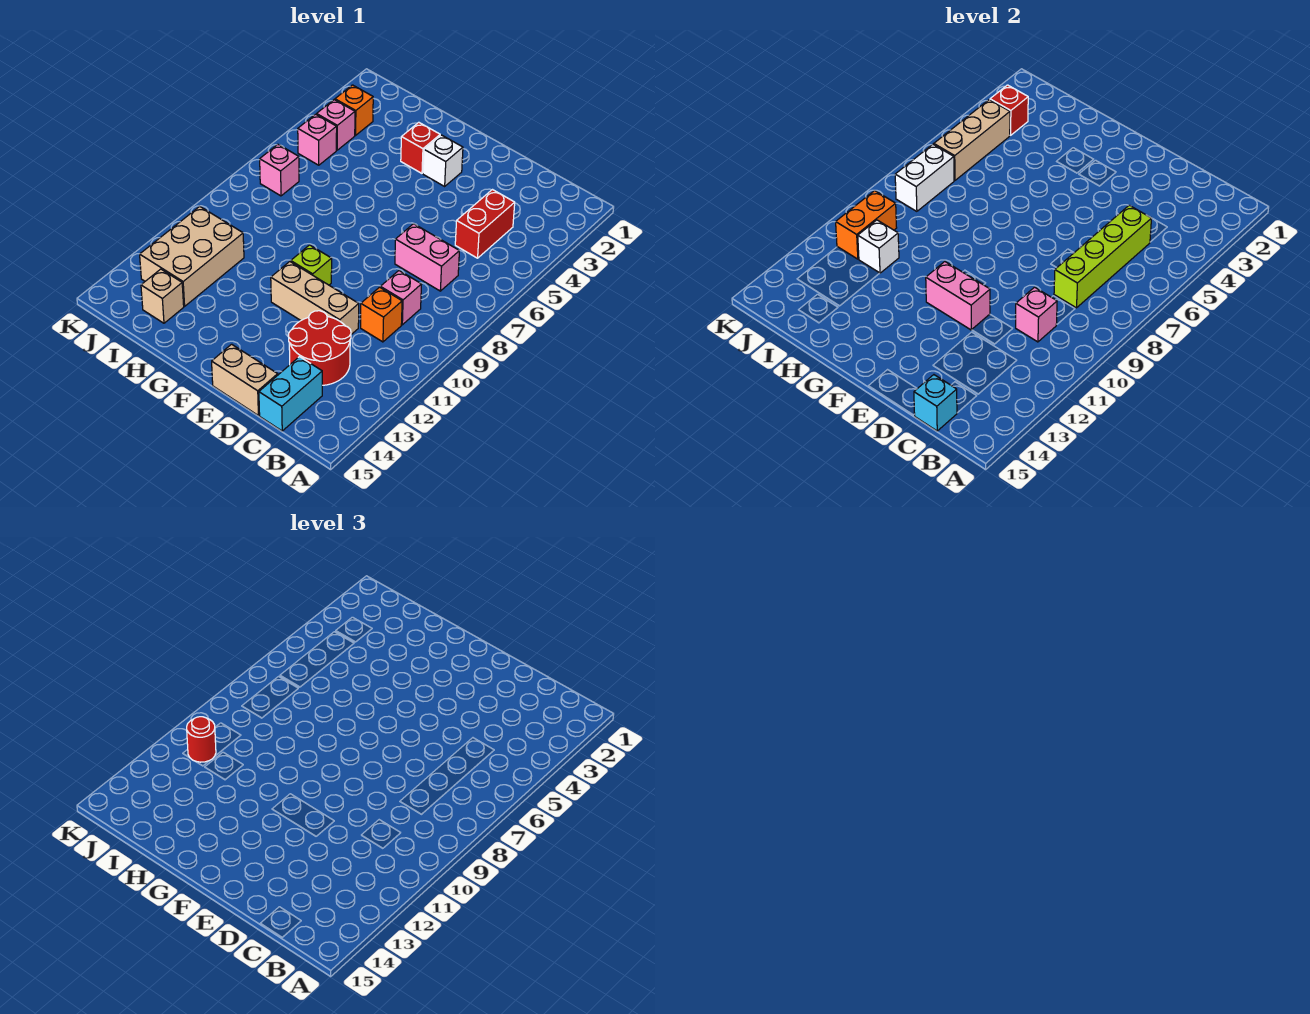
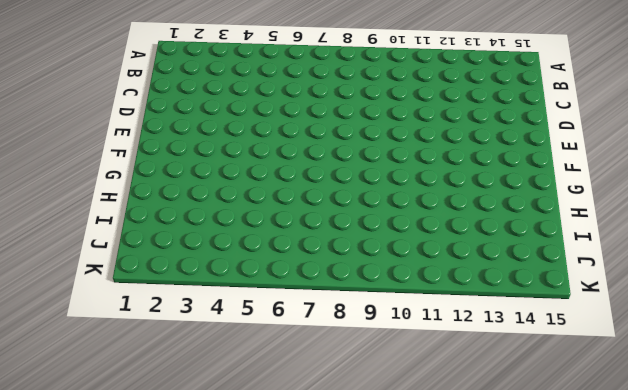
none -> red 1x2 brick [455,190,515,258]
none -> pink 1x2 brick [395,224,459,291]
none -> pink 1x1 brick [380,271,422,325]

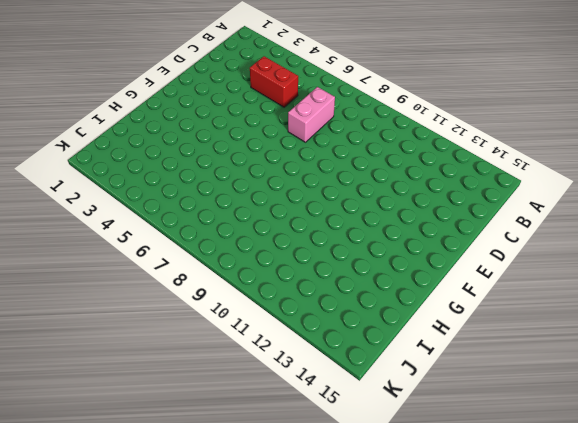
none -> pink 1x1 brick [380,271,422,325]
none -> orange 1x1 brick [361,287,402,342]
none -> red 2x2 round brick [288,311,351,385]

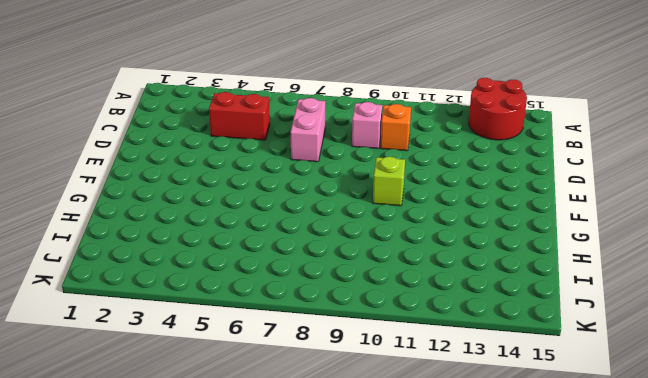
red 2x2 round brick [469,78,527,140] -> red 2x2 round brick moved to [288,311,351,385]
none -> cyan 1x2 brick [259,357,322,431]
none -> tan 1x3 brick [271,262,359,334]
none -> tan 1x2 brick [212,344,278,415]

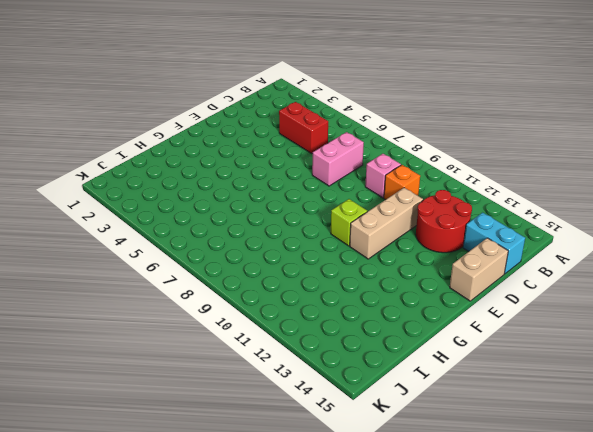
none -> white 1x1 brick [423,135,463,186]
none -> red 1x1 brick [401,122,440,173]
none -> tan 2x3 brick [140,206,244,306]

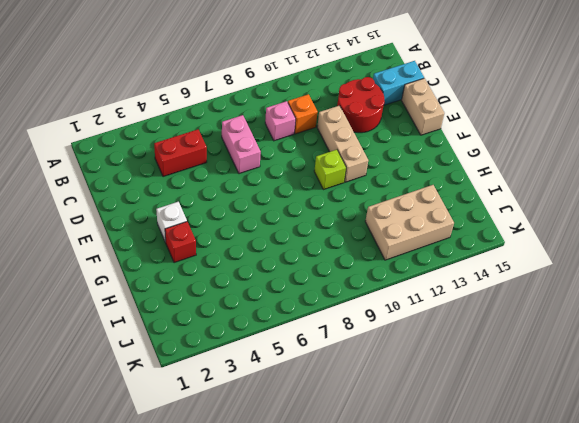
none -> tan 1x1 brick [141,269,184,323]
none -> orange 1x1 brick [335,85,373,135]
none -> pink 1x1 brick [317,100,355,150]

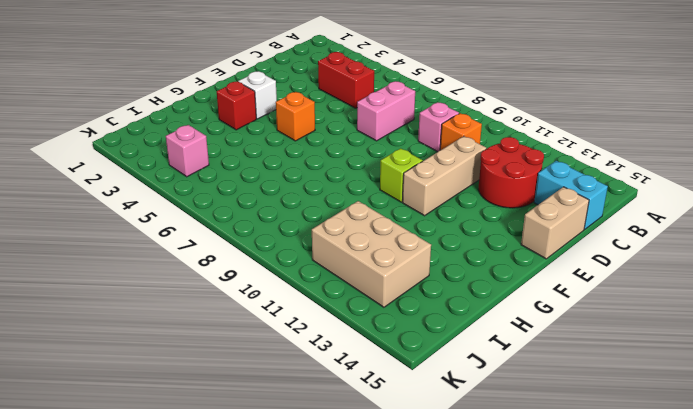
orange 1x1 brick [276,92,315,141] -> orange 1x1 brick moved to [335,85,373,135]
none -> tan 1x1 brick [141,269,184,323]
none -> pink 1x1 brick [298,114,337,165]
none -> pink 1x1 brick [260,144,299,196]

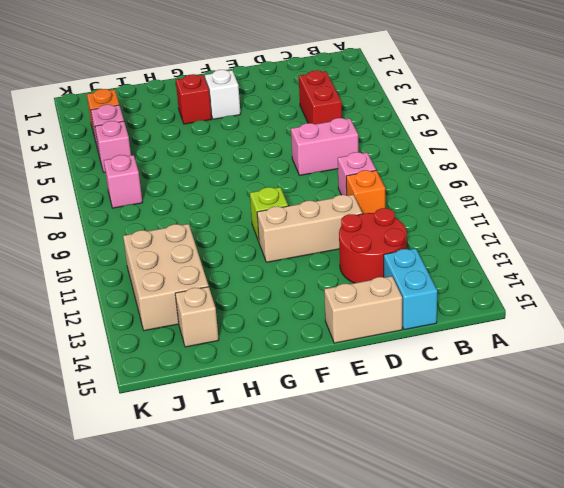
none -> lime 1x4 brick [1054,205,1152,308]
none -> pink 1x1 brick [1016,287,1057,342]
none -> cyan 1x1 brick [914,375,957,431]

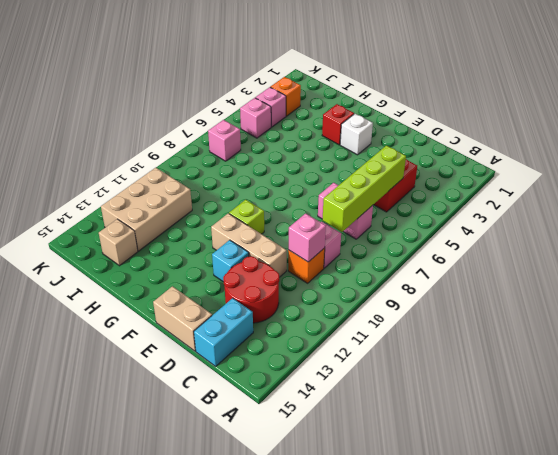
cyan 1x1 brick [212,240,249,282] -> cyan 1x1 brick moved to [914,375,957,431]
none -> pink 1x2 brick [926,262,990,330]
none -> white 1x1 brick [858,220,899,273]
none -> red 1x1 brick [990,85,1028,135]

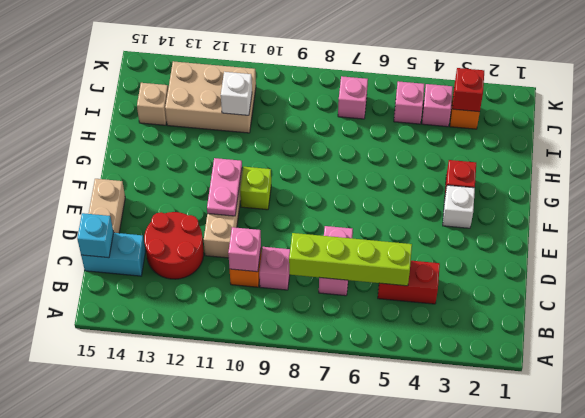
pink 1x2 plate [207,158,242,216] -> pink 1x2 brick [926,262,990,330]
none -> tan 1x3 brick [934,100,1010,180]
none -> white 1x2 brick [895,144,954,211]
none -> orange 1x2 brick [836,191,897,259]

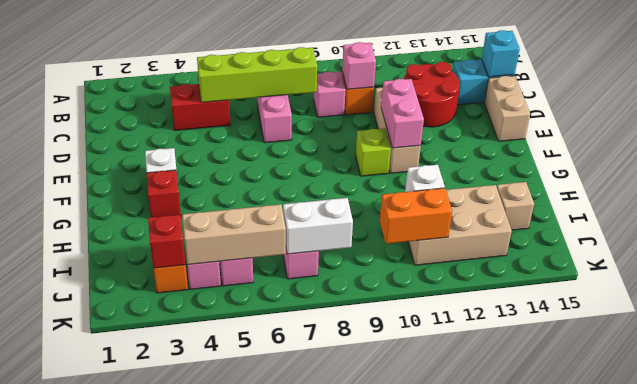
none -> red 1x1 round brick [187,717,216,762]

